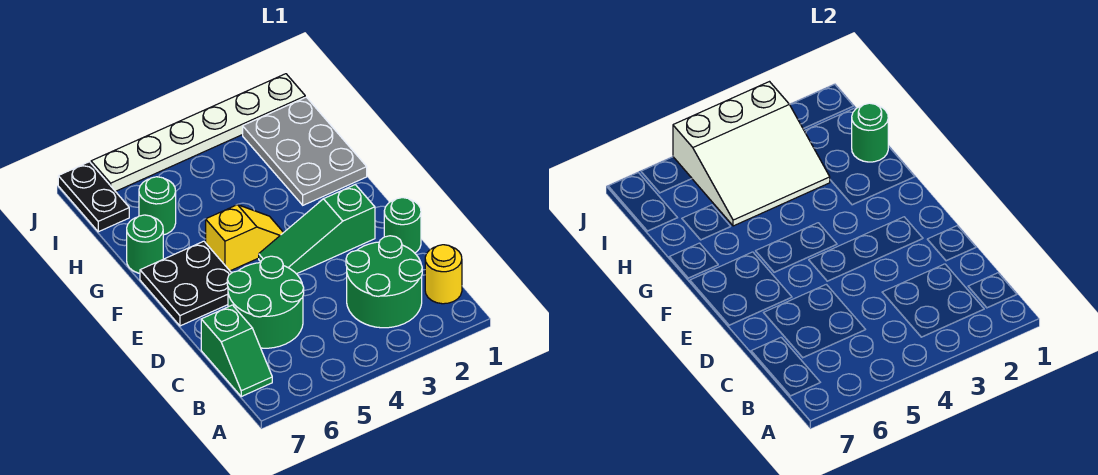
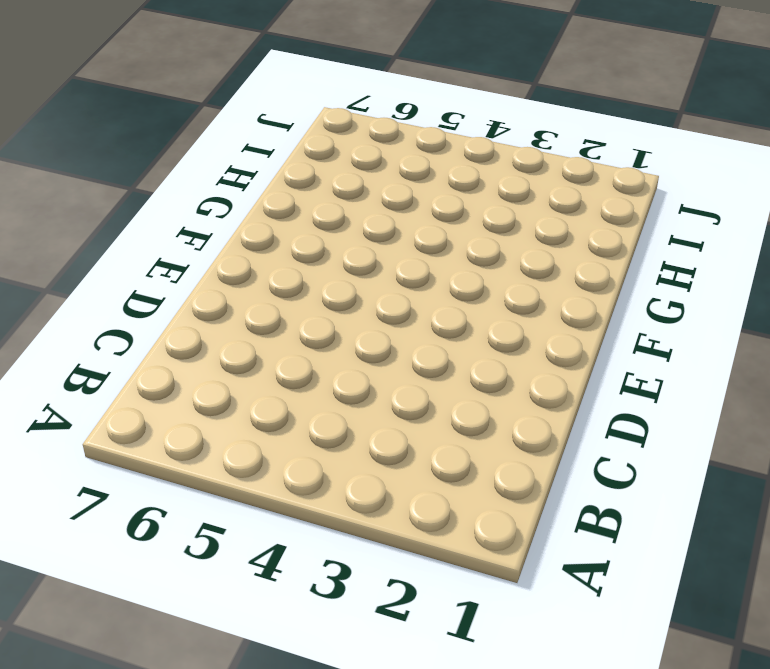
none -> yellow 1x1 round brick [425,245,462,304]
none -> green 2x2 round brick [346,236,422,328]
none -> green 1x2 slope [201,305,272,396]

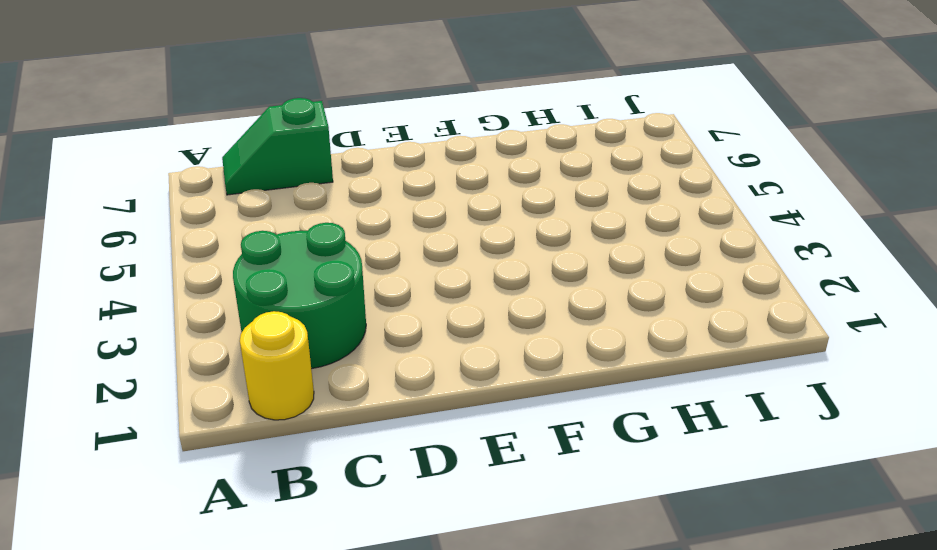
none -> green 2x2 round brick [227,256,304,348]
none -> green 1x1 round brick [384,198,421,253]
none -> green 1x3 slope [259,185,375,274]

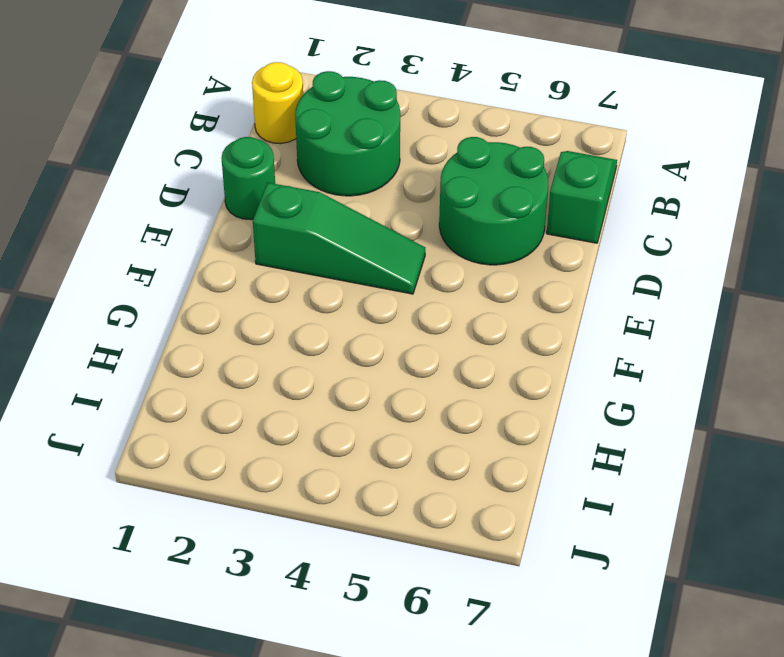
none -> black 2x2 plate [140,241,231,326]
none -> yellow 1x2 slope [206,205,284,271]
none -> grey 2x3 plate [243,97,367,205]

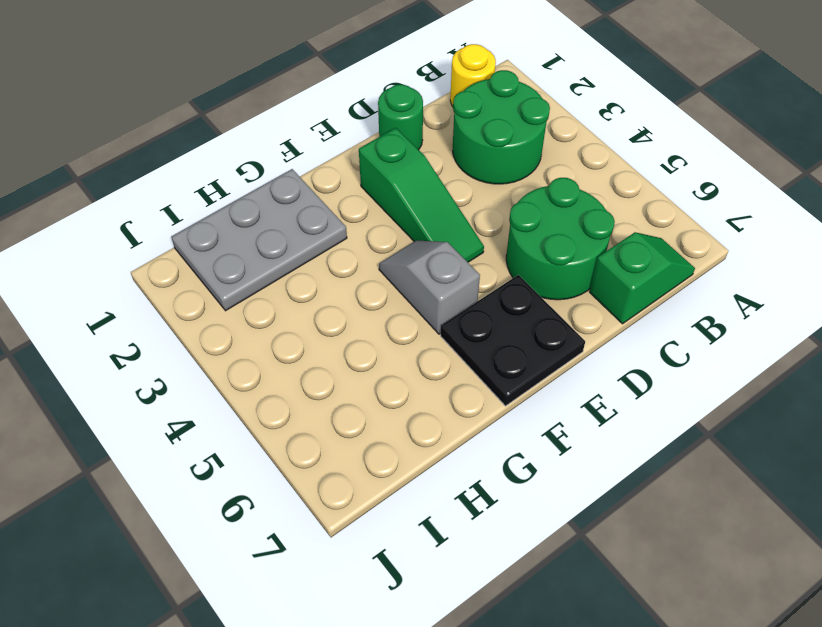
grey 1x2 slope [379,240,480,334] -> yellow 1x2 slope [206,205,284,271]
none -> green 1x1 round brick [127,215,163,273]
none -> green 1x1 round brick [139,177,176,235]
none -> black 1x2 plate [58,162,129,232]

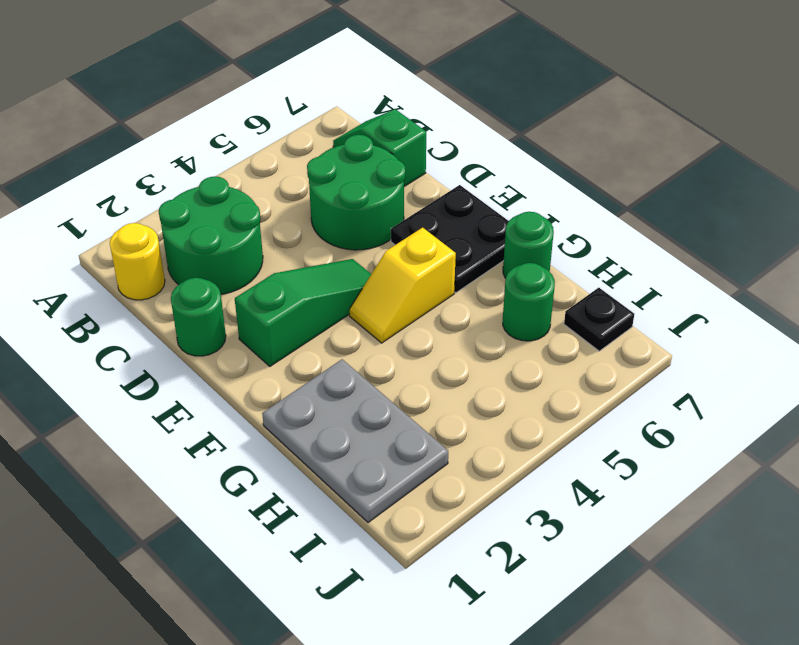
black 1x1 plate [564,288,634,351] -> black 1x2 plate [58,162,129,232]
none -> white 1x6 plate [91,74,305,192]
none -> green 1x1 round brick [852,103,888,162]
none -> white 3x3 slope [673,82,830,226]

